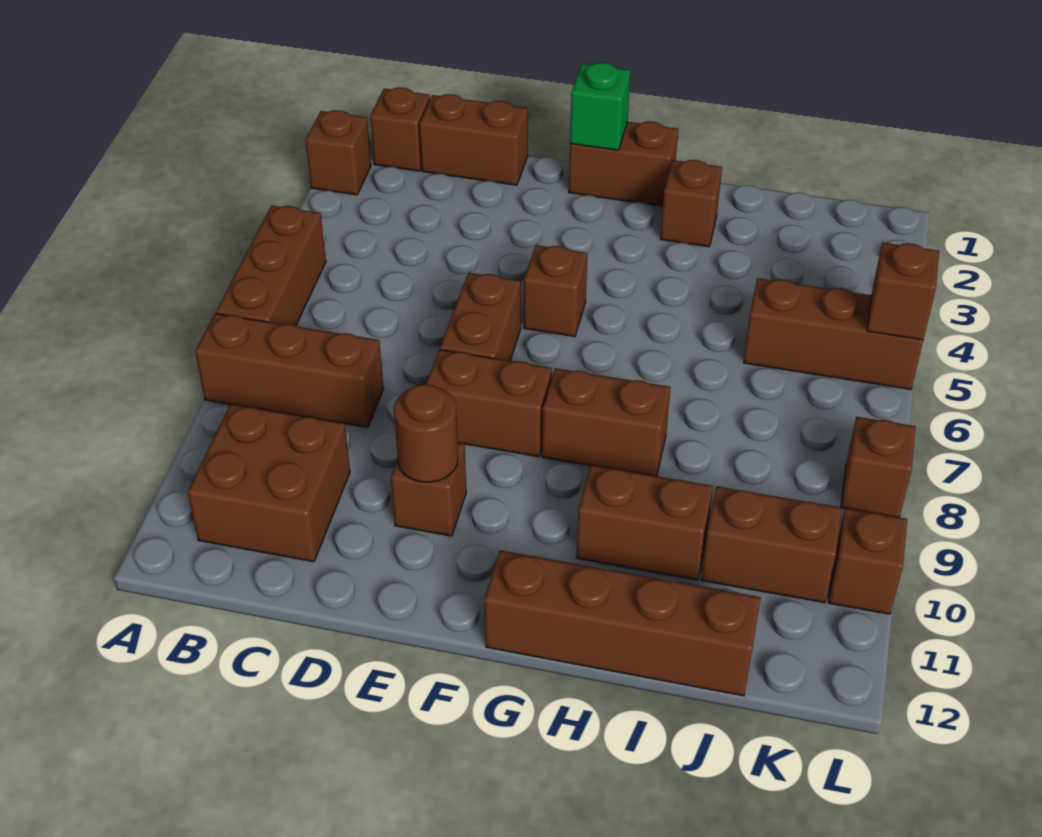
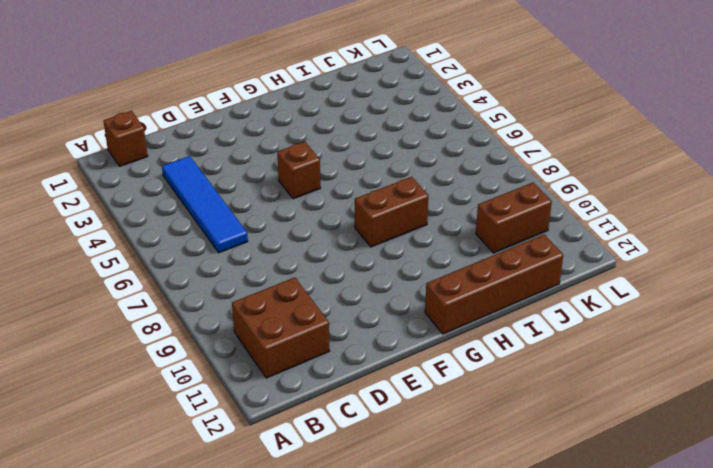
blue 1x4 tile [162,156,248,253] -> none
none -> brown 1x1 brick [306,110,371,195]
none -> brown 1x3 brick [216,206,326,325]
none -> brown 1x3 brick [195,314,384,428]

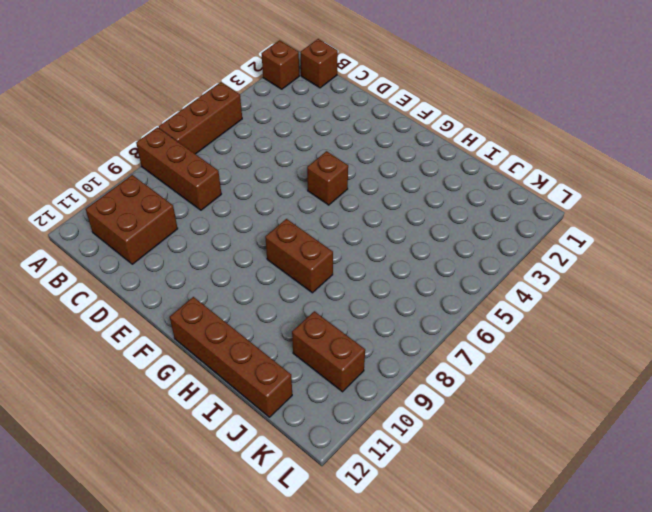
none -> brown 1x2 brick [419,94,528,185]
none -> brown 1x2 brick [440,273,521,361]
none -> brown 1x2 brick [426,350,552,457]

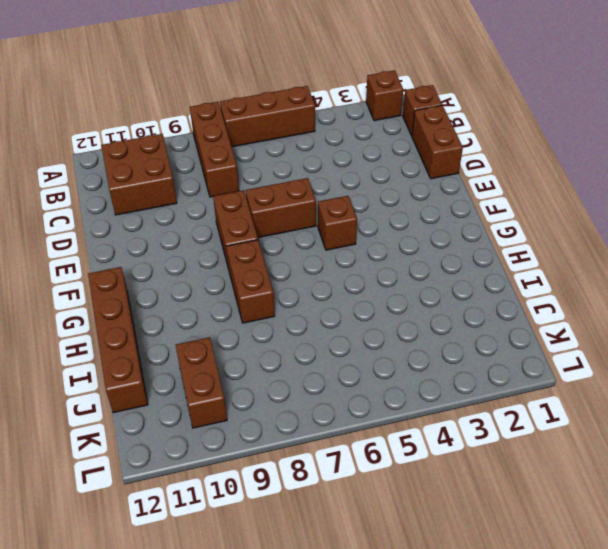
none -> brown 1x1 brick [391,443,466,536]
none -> brown 1x2 brick [569,122,678,206]
none -> brown 1x1 brick [660,160,722,247]

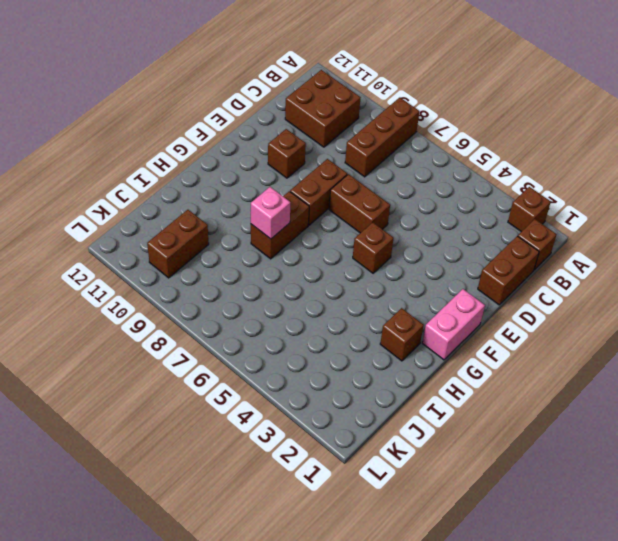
pink 1x2 brick [422,289,485,360] -> brown 1x2 brick [569,122,678,206]
pink 1x1 brick [251,187,290,239] -> none
none -> brown 1x3 brick [216,206,326,325]
none -> brown 1x4 brick [484,551,761,696]
none -> brown 1x2 brick [576,465,713,580]

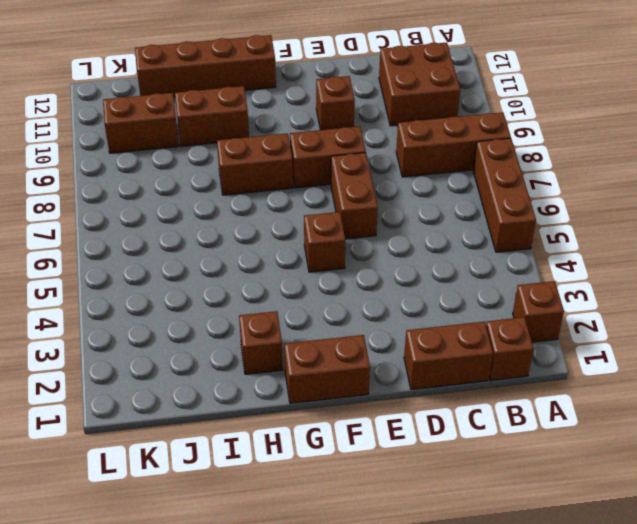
none -> brown 1x3 brick [743,278,923,389]
none -> brown 1x1 brick [841,417,916,517]
none -> brown 1x1 brick [829,508,907,614]

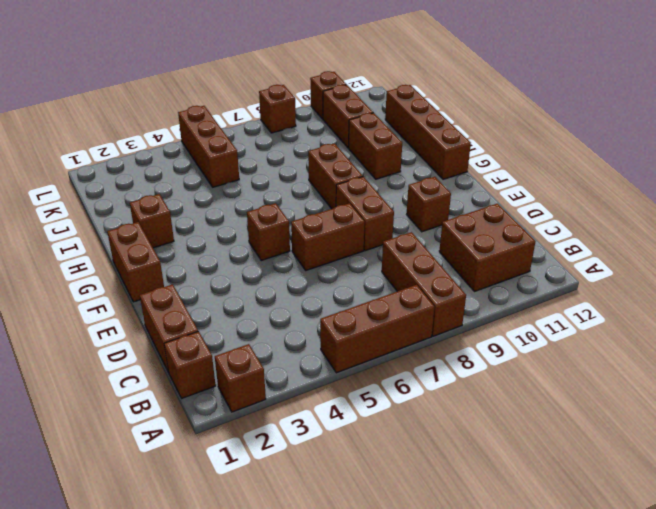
none -> brown 1x1 round brick [394,384,458,482]
none -> green 1x1 brick [570,62,631,150]
none -> brown 1x1 brick [867,243,939,340]

